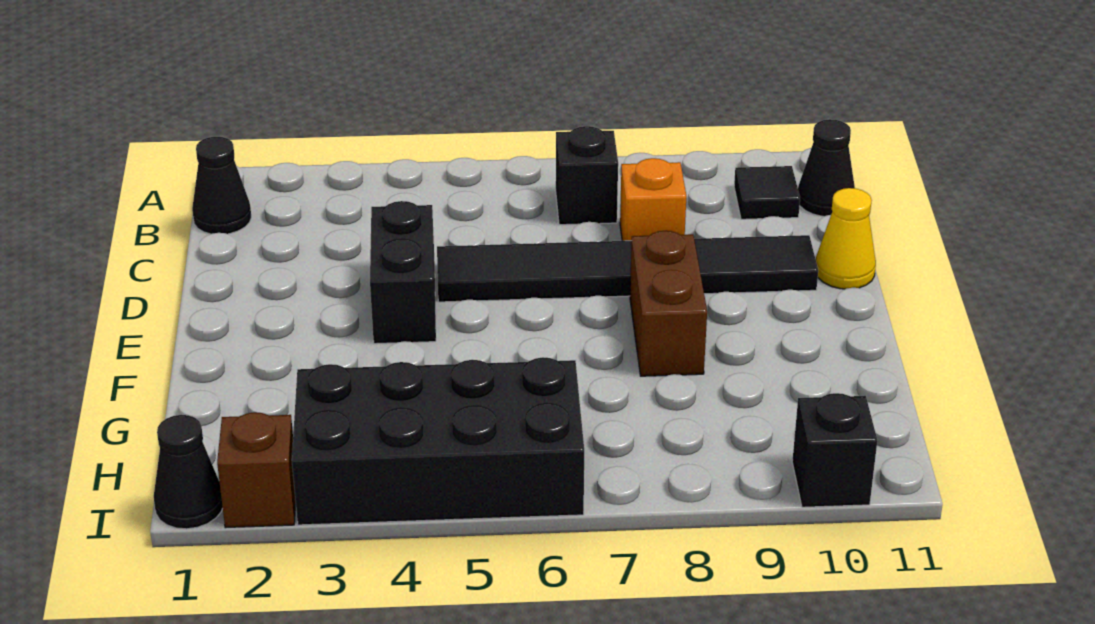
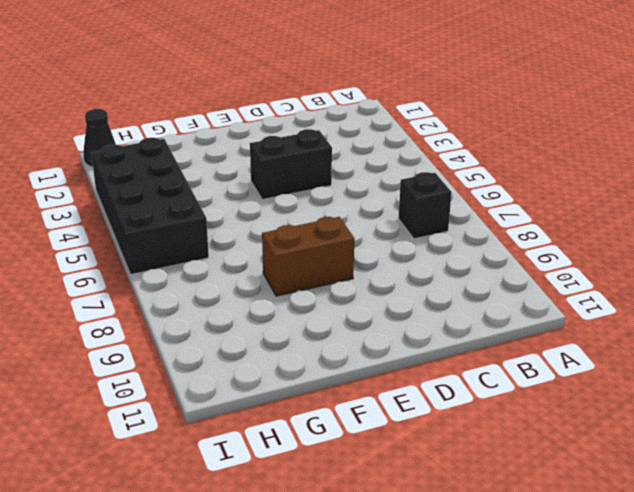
none -> black 1x1 cone [192,137,251,234]
none -> black 1x1 tile [734,166,800,219]
none -> black 1x1 cone [798,119,855,216]

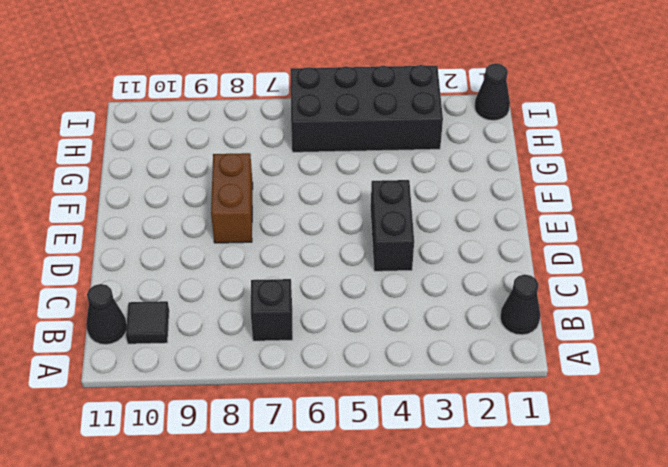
none -> orange 1x1 brick [620,158,686,241]
none -> black 1x6 tile [437,235,818,302]
none -> yellow 1x1 cone [816,188,876,289]

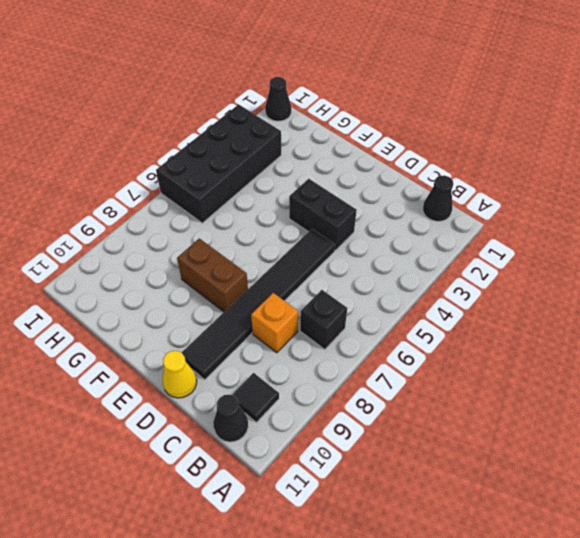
none -> brown 1x1 brick [217,412,296,528]
none -> black 1x1 brick [792,393,877,507]

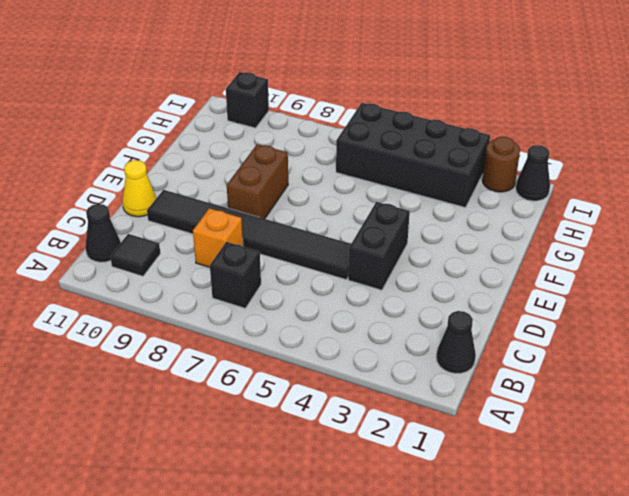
brown 1x1 round brick [482,137,520,192] -> brown 1x1 brick [217,412,296,528]

